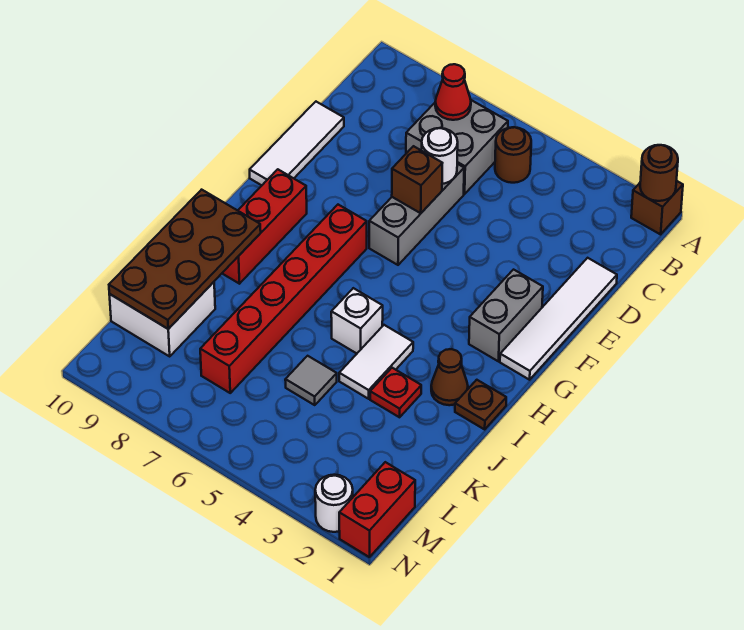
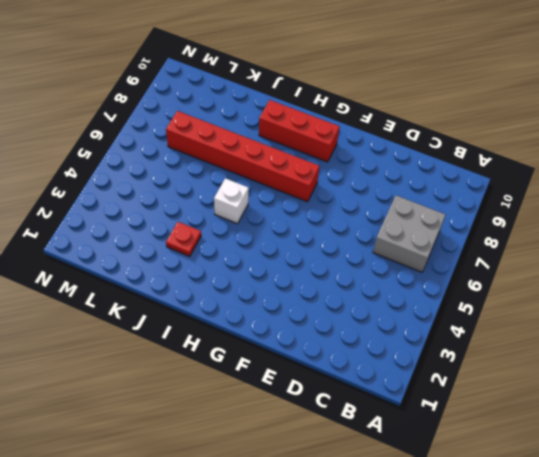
none -> brown 1x1 brick [631,181,683,234]
none -> brown 1x1 round brick [495,127,531,183]
none -> white 1x4 tile [500,258,617,380]

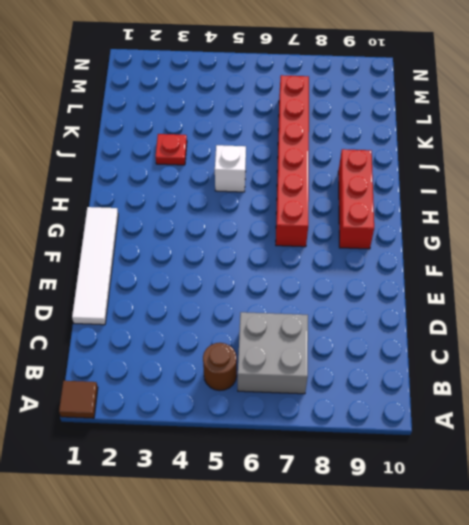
brown 1x1 tile [59,381,98,418] -> brown 1x1 brick [631,181,683,234]
none -> grey 1x3 brick [369,164,464,265]
none -> white 1x3 tile [250,102,344,185]
none -> grey 1x2 brick [469,270,543,361]

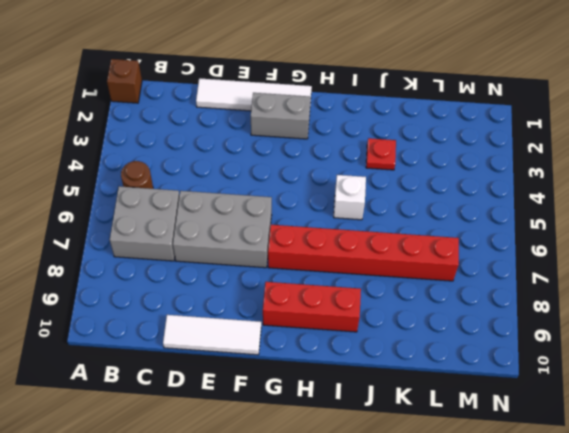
grey 2x3 brick [173,191,272,268] -> grey 1x3 brick [369,164,464,265]
none -> brown 1x1 plate [455,380,506,429]
none -> brown 1x1 cone [431,349,468,405]
none -> white 1x2 tile [339,325,413,399]

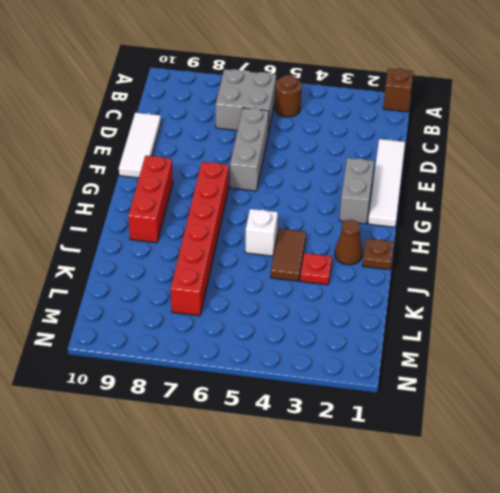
brown 1x2 tile [271,228,306,281] -> white 1x2 tile [339,325,413,399]
none -> grey 1x1 tile [285,356,337,405]
none -> white 2x2 brick [109,282,215,356]
none -> red 1x2 brick [339,462,415,557]

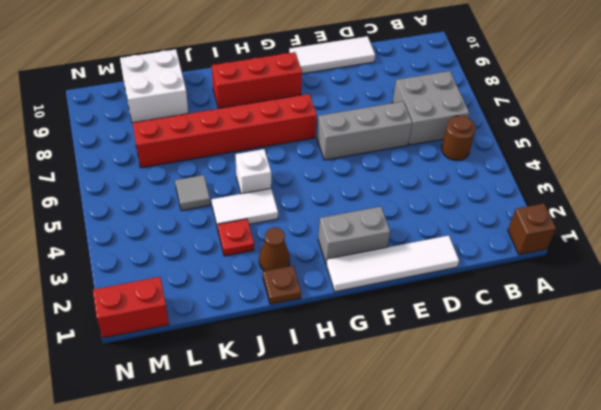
none -> white 1x1 round brick [315,475,353,532]
none -> brown 1x1 round brick [640,145,678,201]
none -> red 1x1 cone [435,64,471,120]

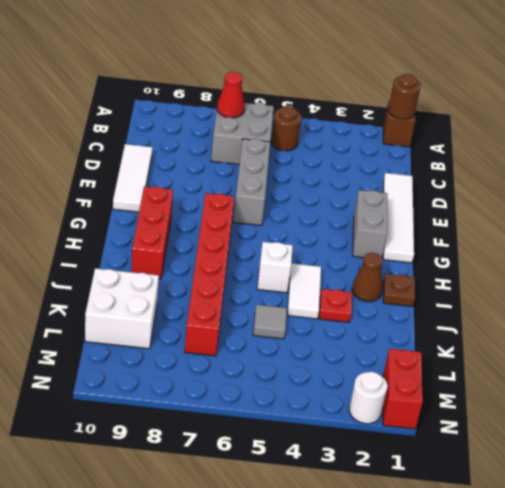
none -> white 1x1 round brick [422,128,458,184]
none -> brown 1x1 brick [392,146,442,213]
none -> brown 2x4 plate [109,190,261,329]

